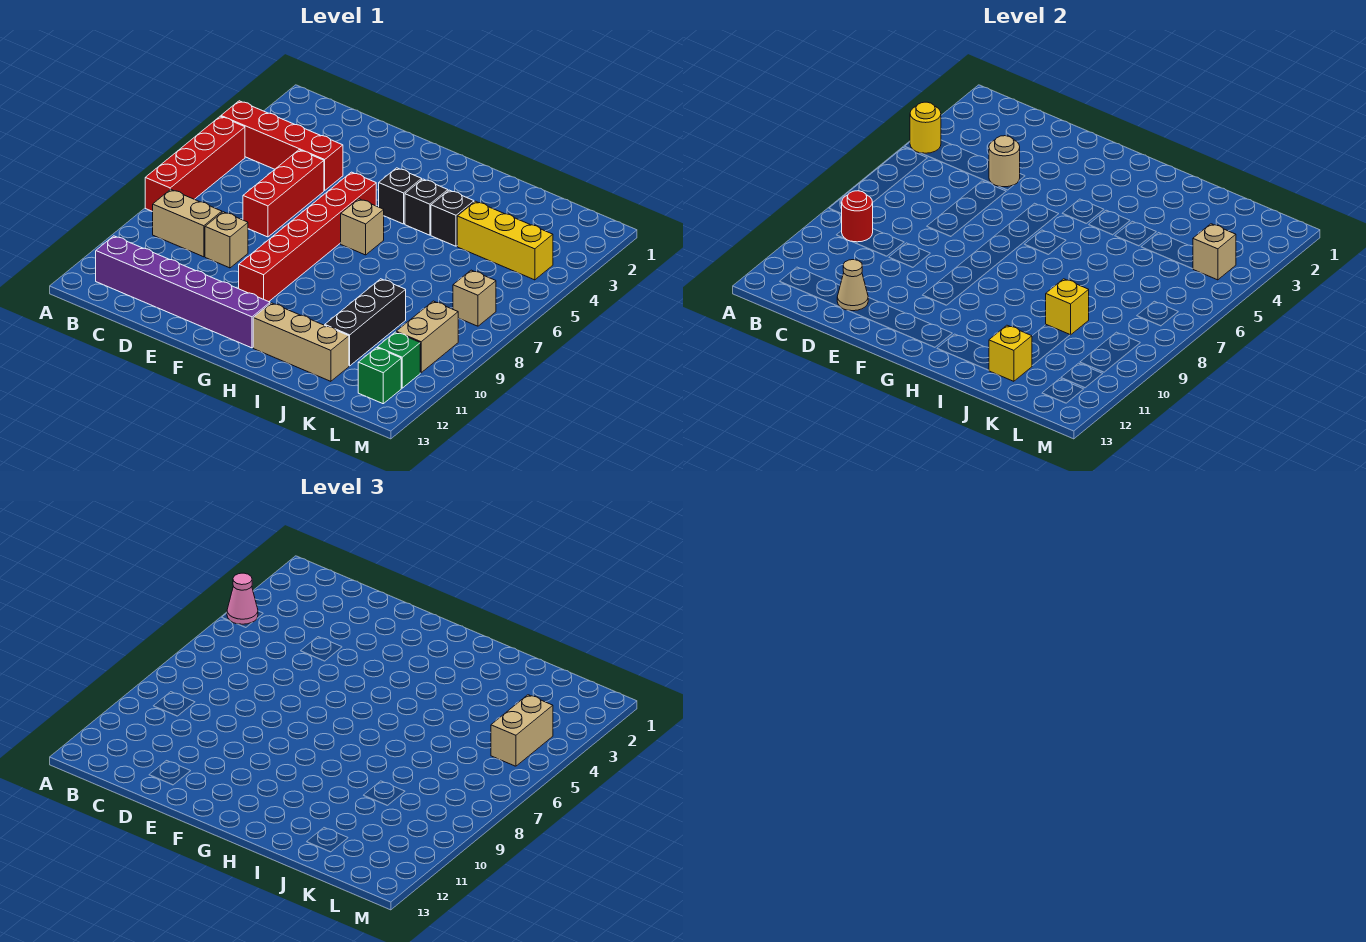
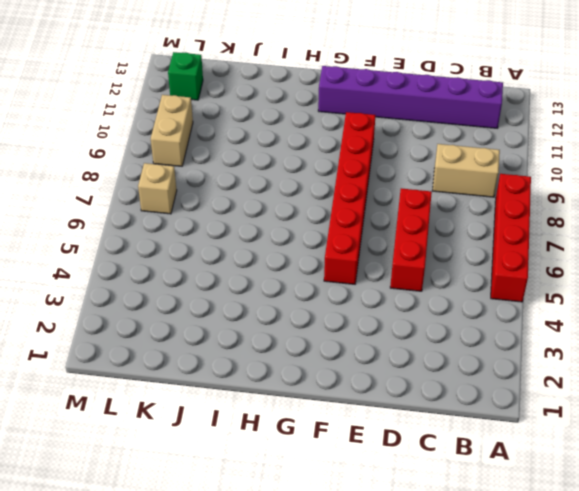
none -> red 1x4 brick [221,101,343,190]
none -> tan 1x1 brick [205,212,248,268]
none -> black 1x1 brick [379,168,422,224]

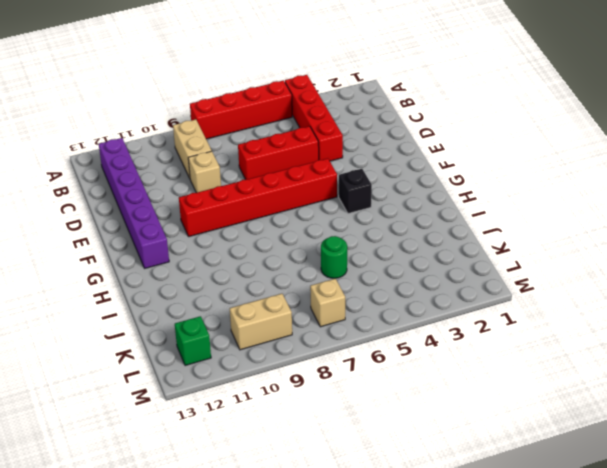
green 1x1 round brick [321,236,347,278] -> none
none -> tan 1x1 brick [341,199,384,255]
none -> black 1x1 brick [405,179,448,235]
none -> tan 1x3 brick [253,303,349,381]

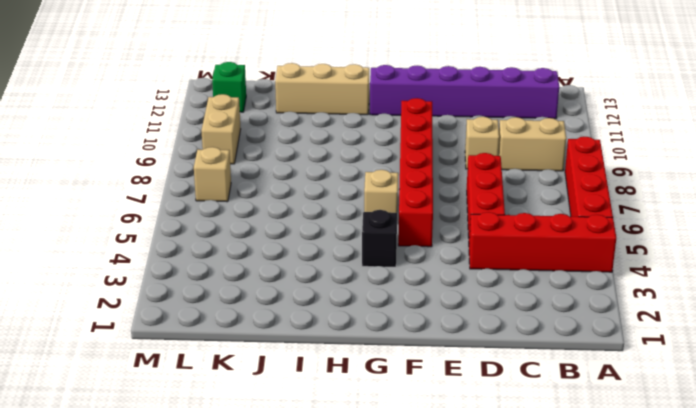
none -> black 1x1 brick [405,179,448,235]
none -> black 1x1 brick [431,190,474,246]
none -> yellow 1x3 brick [457,201,553,280]

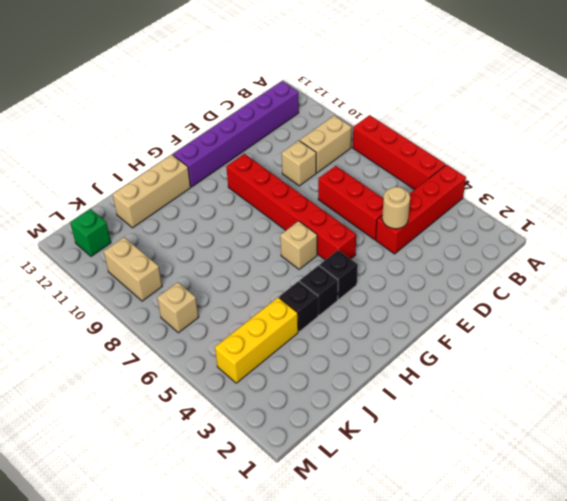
none -> black 1x3 brick [325,279,406,366]
none -> green 1x1 brick [377,332,420,388]
none -> yellow 1x1 round brick [910,102,941,153]

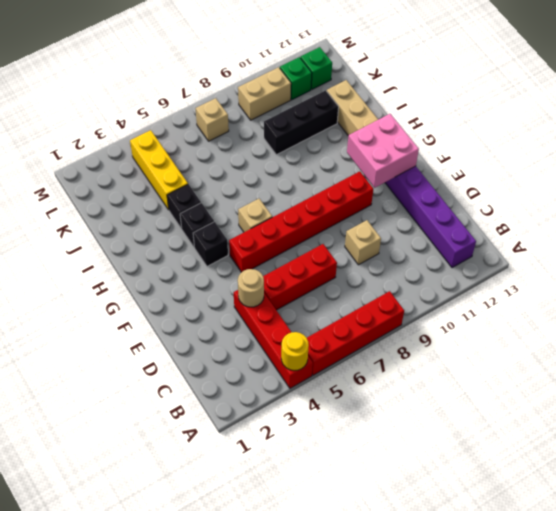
pink 2x2 brick [347,114,419,188] -> none
none -> tan 1x2 brick [153,189,222,257]
none -> red 1x1 round brick [841,191,873,242]
none -> tan 1x1 cone [837,260,868,311]

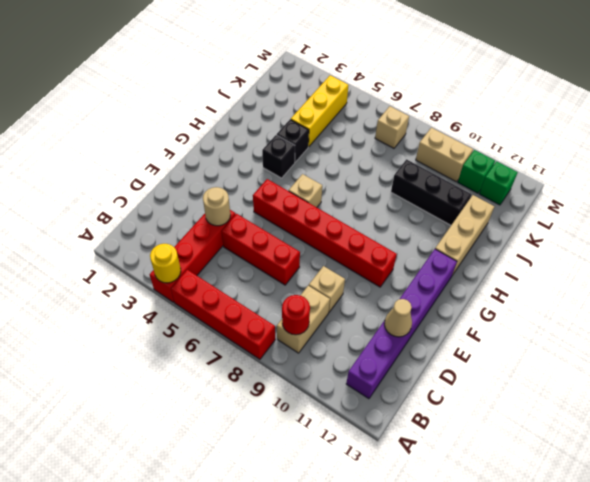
none -> black 1x1 brick [379,168,422,224]
none -> yellow 1x1 brick [1046,279,1089,335]
none -> yellow 1x1 brick [989,325,1032,381]

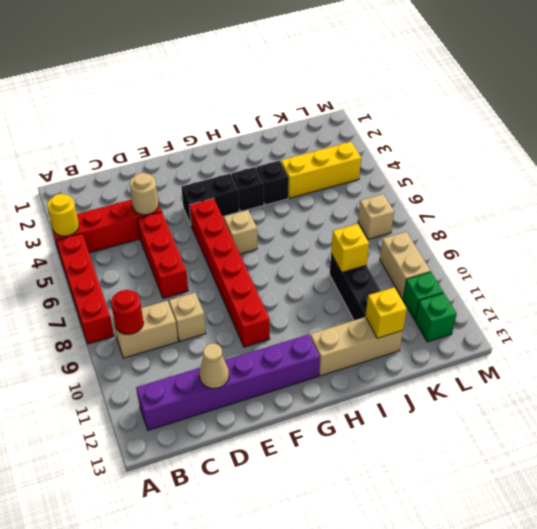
black 1x2 brick [181,174,239,224] -> black 1x1 brick [379,168,422,224]
none -> tan 1x1 brick [1193,224,1236,280]
none -> pink 1x1 cone [227,573,258,624]
none -> tan 1x2 brick [491,695,553,766]

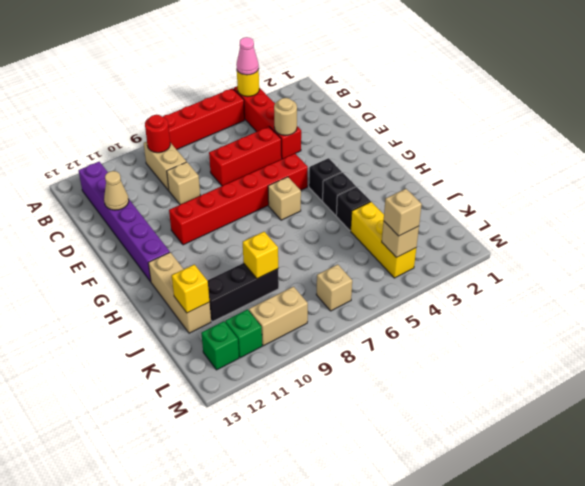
tan 1x1 brick [384,189,422,236] -> tan 1x2 brick [491,695,553,766]

